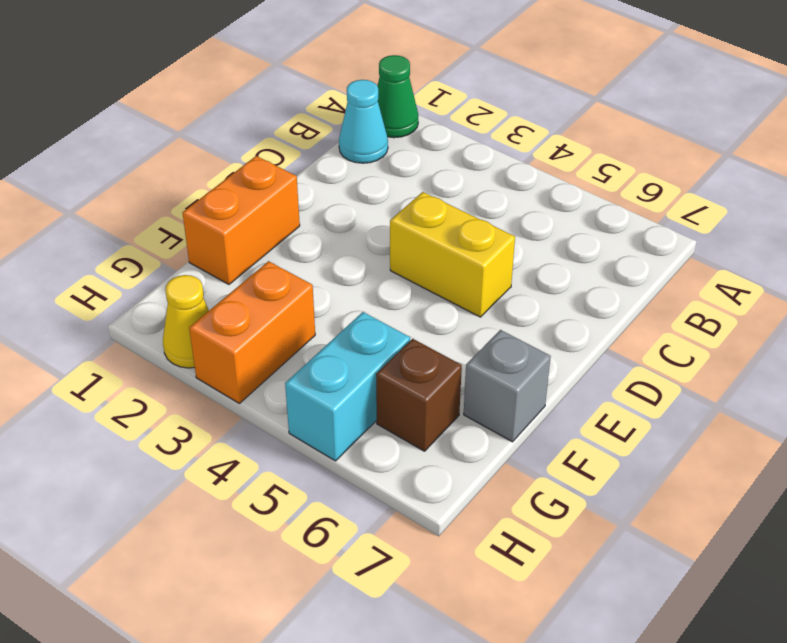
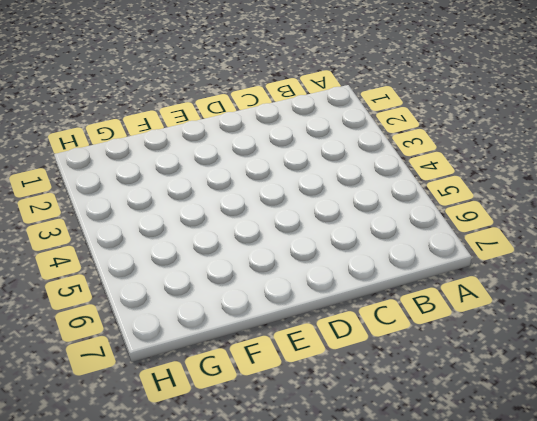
none -> green 1x1 cone [377,55,418,138]
none -> cyan 1x1 cone [339,80,388,163]

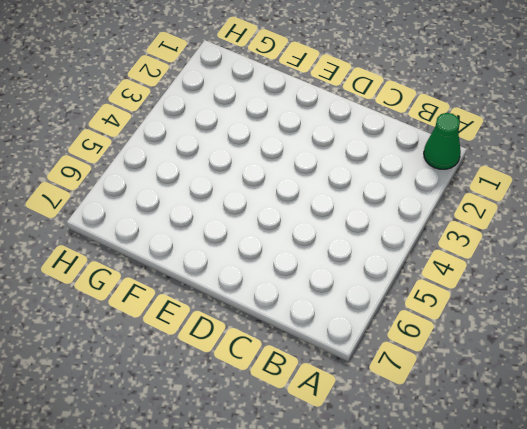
none -> cyan 1x1 cone [339,80,388,163]
none -> yellow 1x2 brick [390,192,515,317]

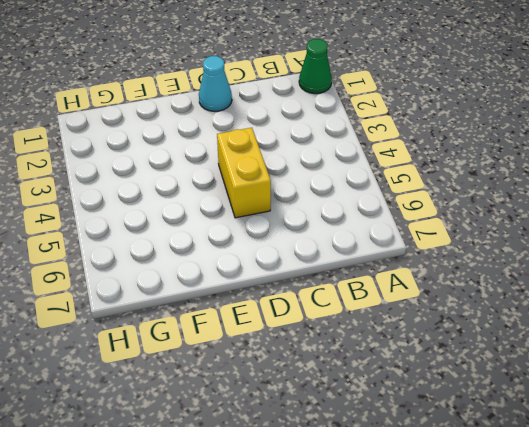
cyan 1x1 cone [199,56,232,111] -> cyan 1x1 cone moved to [339,80,388,163]
none -> orange 1x2 brick [183,156,300,284]
none -> grey 1x1 brick [464,330,551,442]

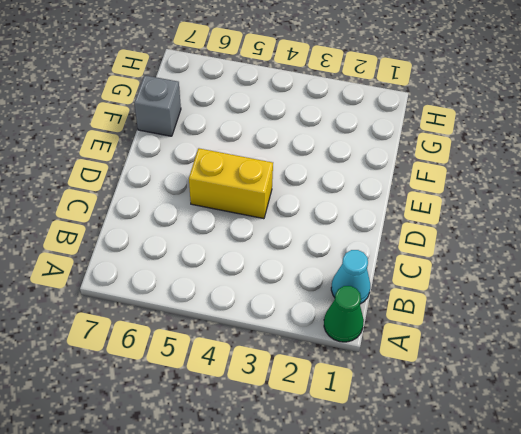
none -> orange 1x2 brick [183,156,300,284]
none -> orange 1x2 brick [189,261,315,403]

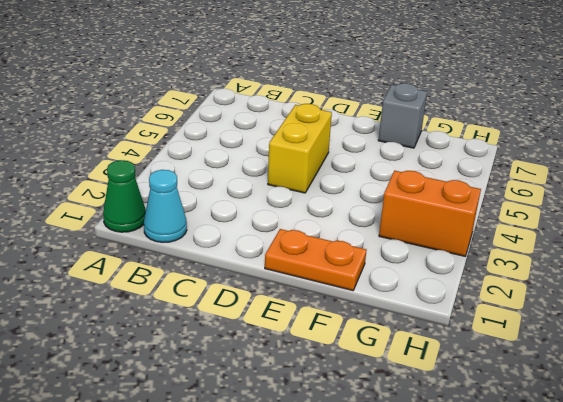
orange 1x2 plate [265,229,366,291] -> orange 1x2 brick [183,156,300,284]
none -> cyan 1x2 brick [285,312,410,461]
none -> brown 1x1 brick [376,339,462,451]

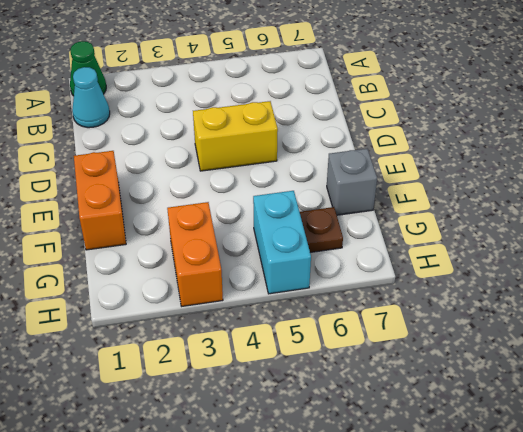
brown 1x1 plate [300,207,343,252] -> brown 1x1 brick [376,339,462,451]
none -> yellow 1x1 cone [163,275,209,368]

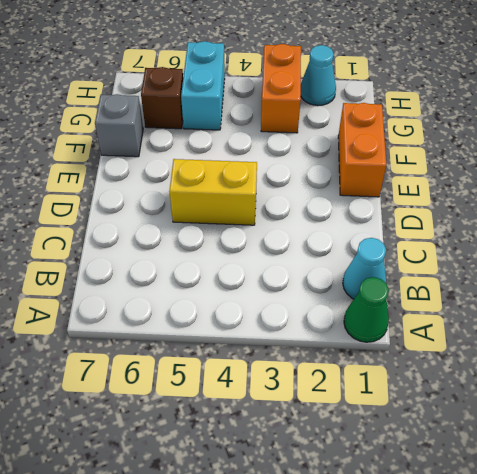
cyan 1x1 cone [301,45,336,106] -> yellow 1x1 cone [163,275,209,368]

